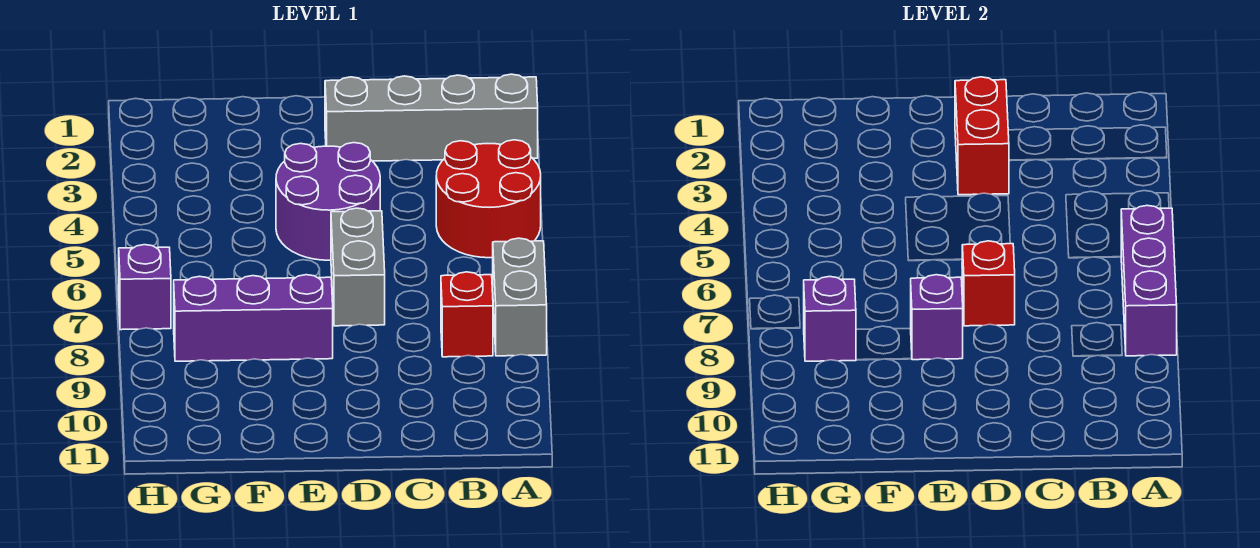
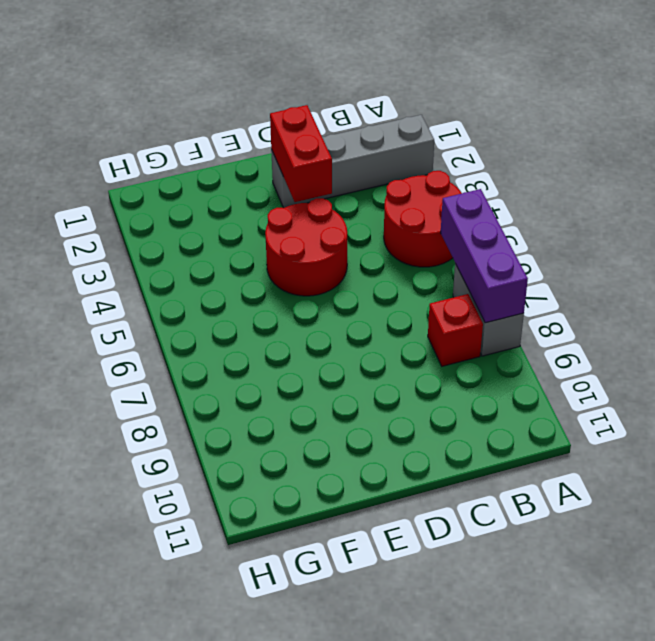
red 2x2 round brick [265,198,347,296] -> purple 2x2 round brick [276,143,380,260]
none -> grey 1x2 brick [331,208,385,326]
none -> purple 1x3 brick [174,275,333,361]
none -> purple 1x1 brick [119,245,171,330]

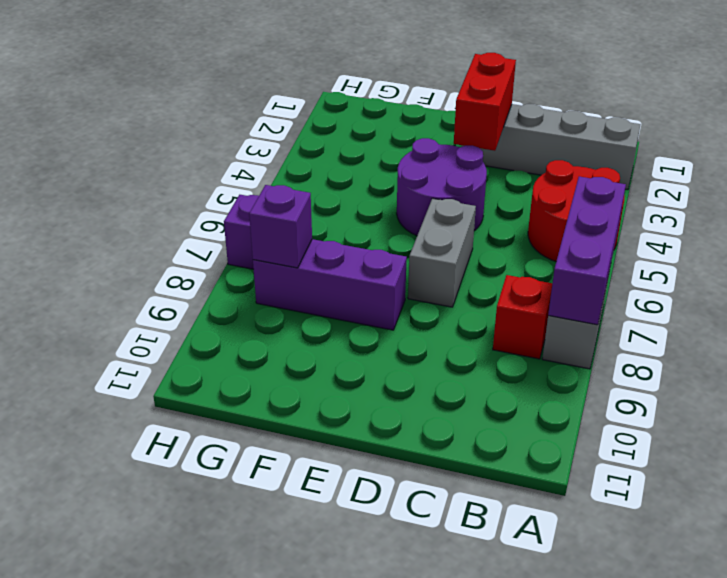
none -> red 1x1 brick [962,241,1015,326]
none -> purple 1x1 brick [911,275,963,360]

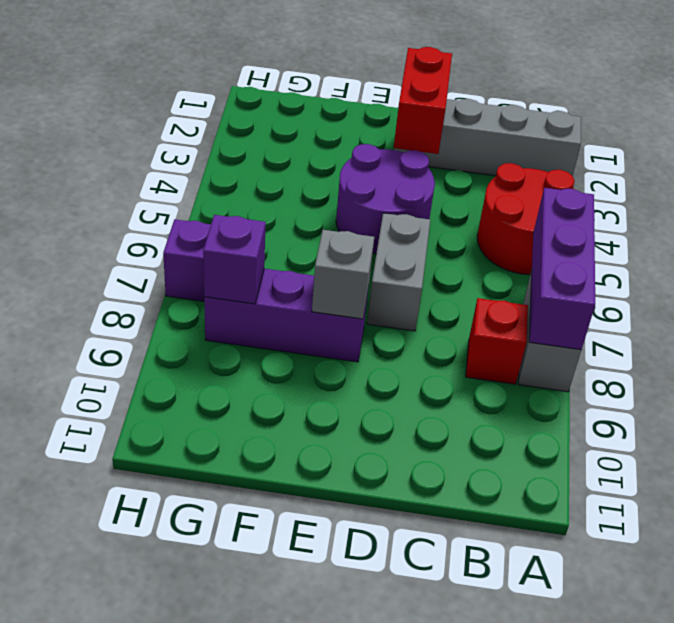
grey 1x1 brick [312,230,374,319] -> purple 1x1 brick [911,275,963,360]
none -> red 1x1 brick [962,241,1015,326]

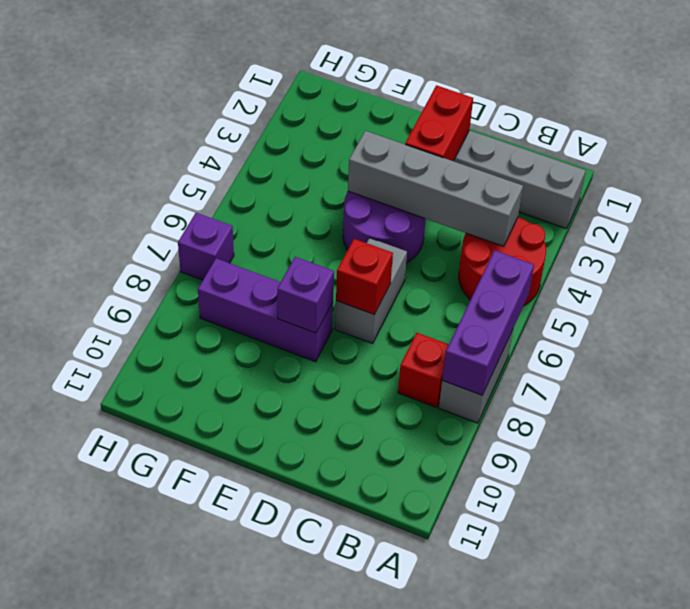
grey 1x4 brick [348,131,523,246] -> none
none -> purple 1x1 brick [804,276,856,361]

